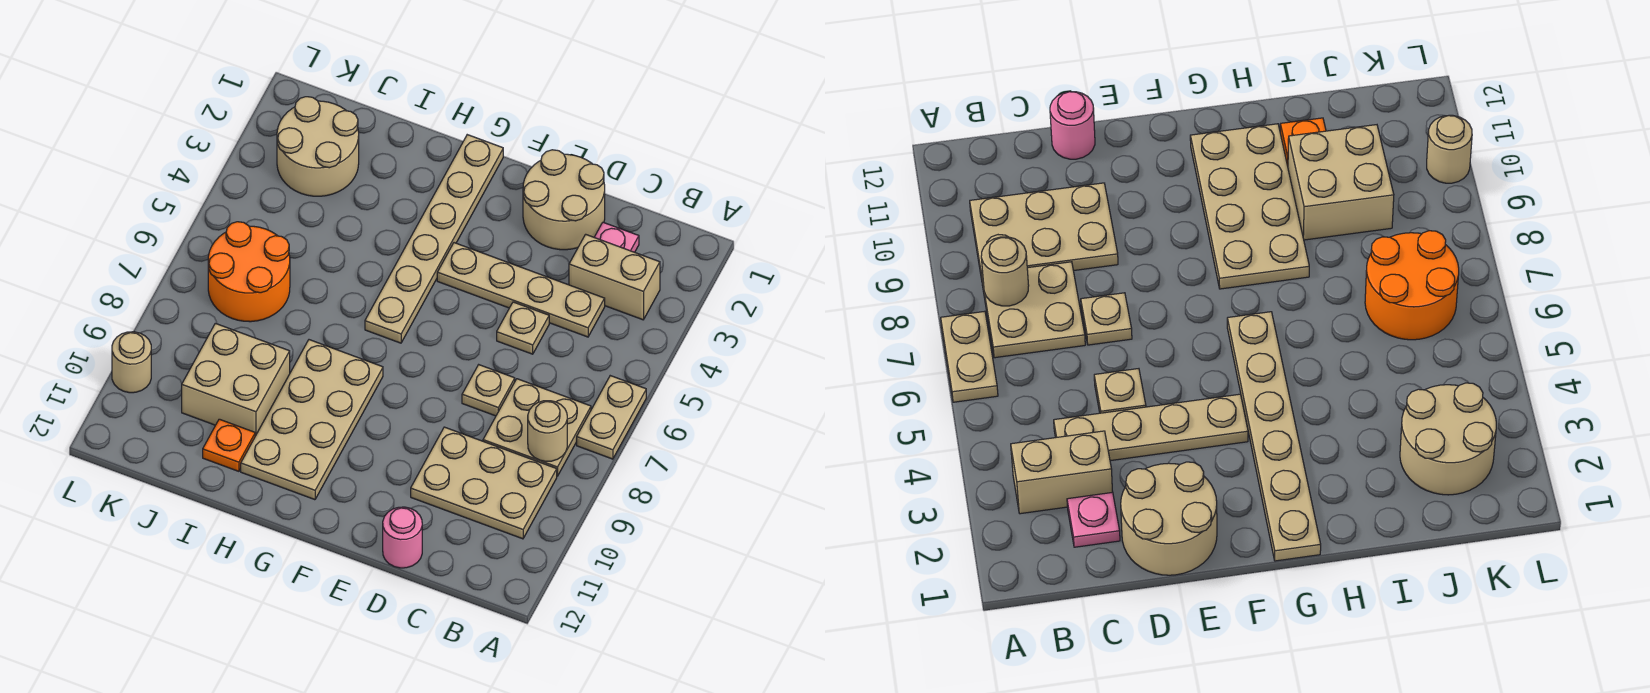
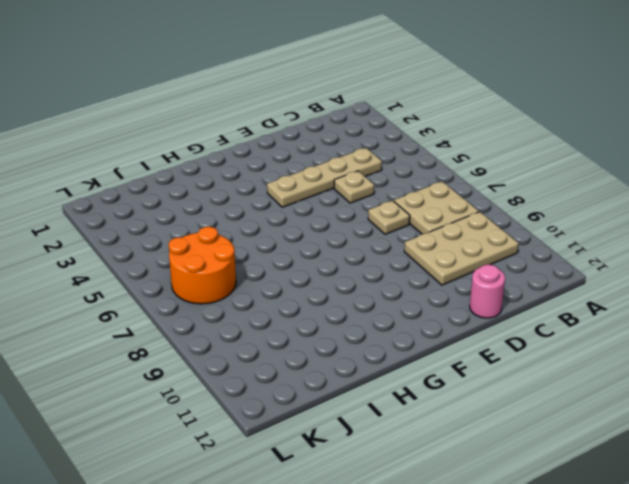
none -> tan 1x2 plate [577,376,646,459]
none -> tan 1x2 brick [569,234,660,320]
none -> pink 1x1 plate [594,222,639,252]

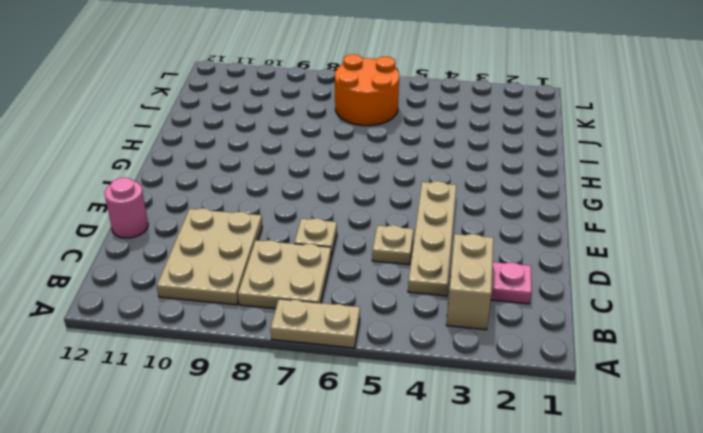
none -> tan 2x2 round brick [523,150,605,250]
none -> tan 1x6 plate [365,135,503,343]
none -> tan 2x4 plate [241,340,383,500]

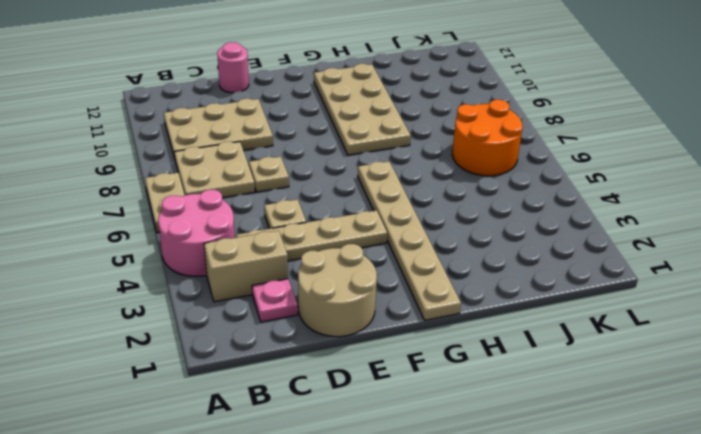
pink 2x2 round brick [158,190,235,276] -> none
none -> tan 2x2 brick [182,323,290,436]
none -> orange 1x1 plate [203,419,255,471]
none -> tan 2x2 round brick [277,97,359,196]

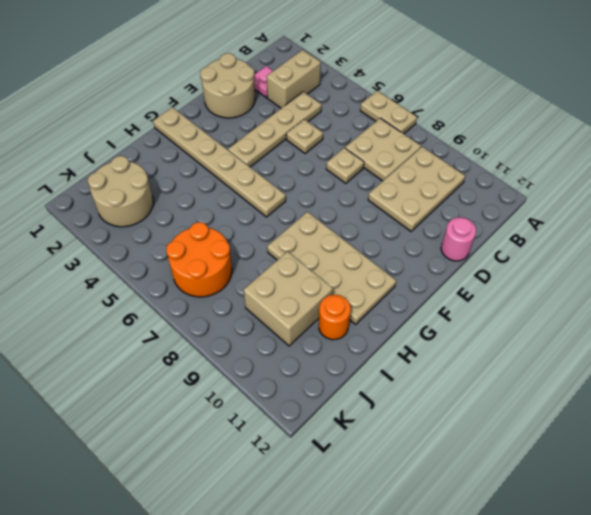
orange 1x1 round brick [319,295,351,340] -> orange 1x1 plate [203,419,255,471]
none -> tan 1x1 round brick [112,332,151,393]
none -> tan 1x1 round brick [528,401,567,461]

